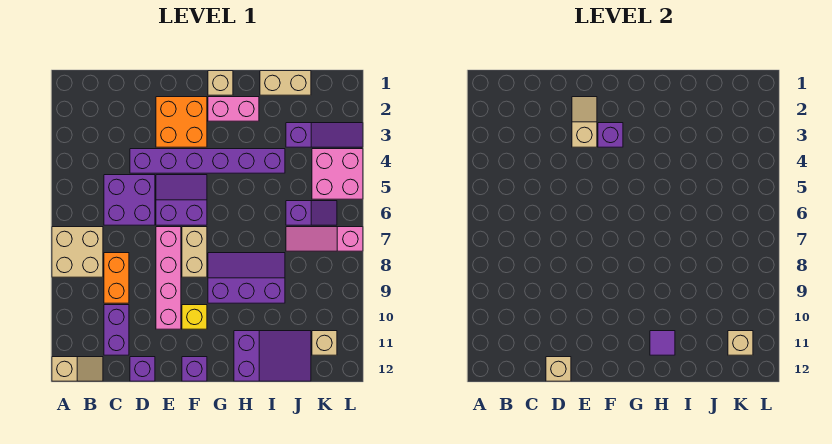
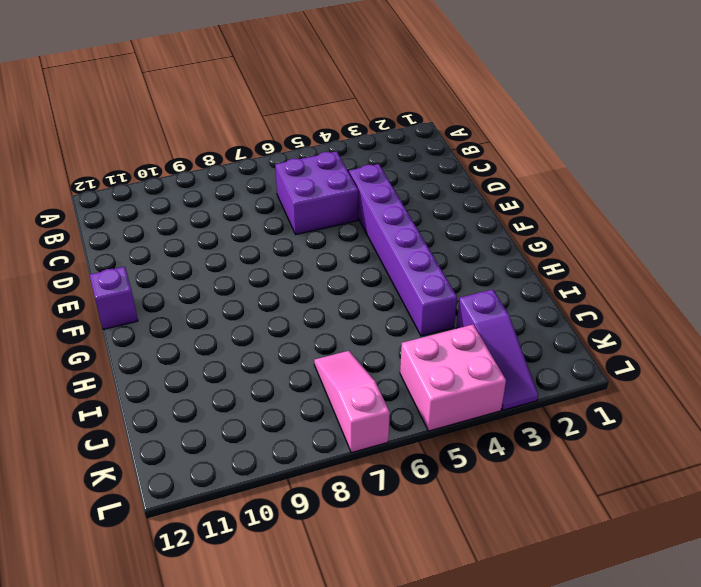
none -> tan 2x2 brick [52,227,103,277]
none -> tan 1x2 slope [52,357,103,381]
none -> orange 1x2 brick [104,253,129,303]

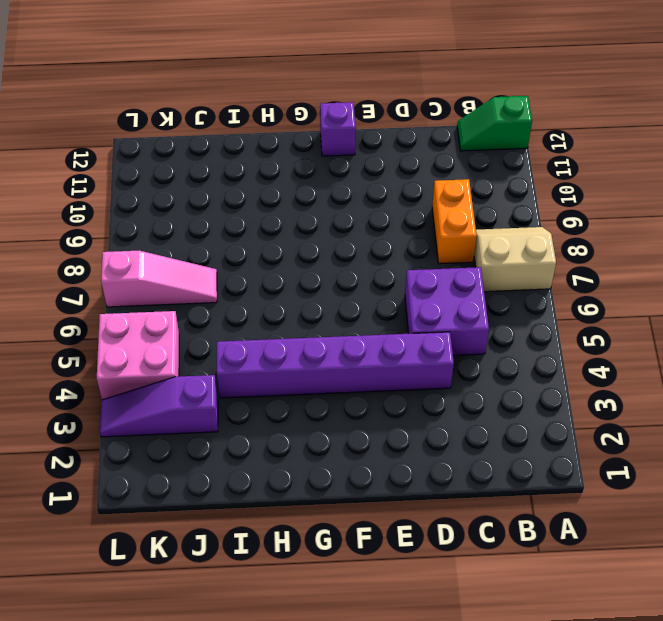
tan 2x2 slope [474,227,556,292] -> tan 2x2 brick [52,227,103,277]
green 1x2 slope [457,96,532,151] -> tan 1x2 slope [52,357,103,381]
none -> purple 1x2 brick [104,305,129,355]
none -> purple 1x1 brick [130,357,155,381]
none -> orange 2x2 brick [156,97,207,147]

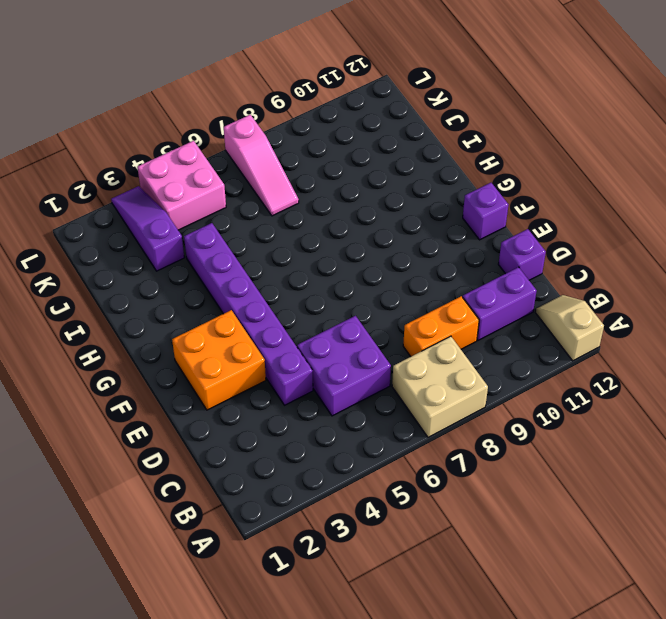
none -> purple 2x2 slope [156,175,207,225]
none -> pink 1x4 brick [156,227,181,329]
none -> tan 1x2 brick [182,227,207,277]

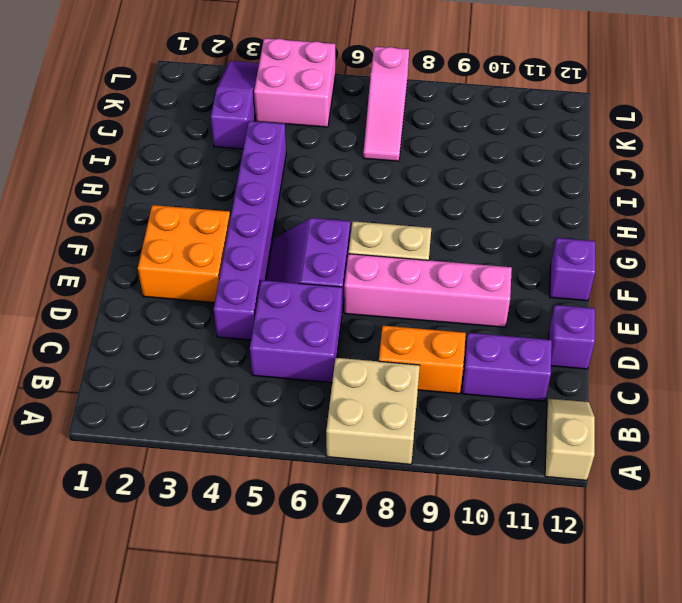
none -> yellow 1x1 brick [182,305,207,329]
none -> tan 1x1 brick [208,71,233,95]
none -> pink 1x2 brick [208,97,259,121]

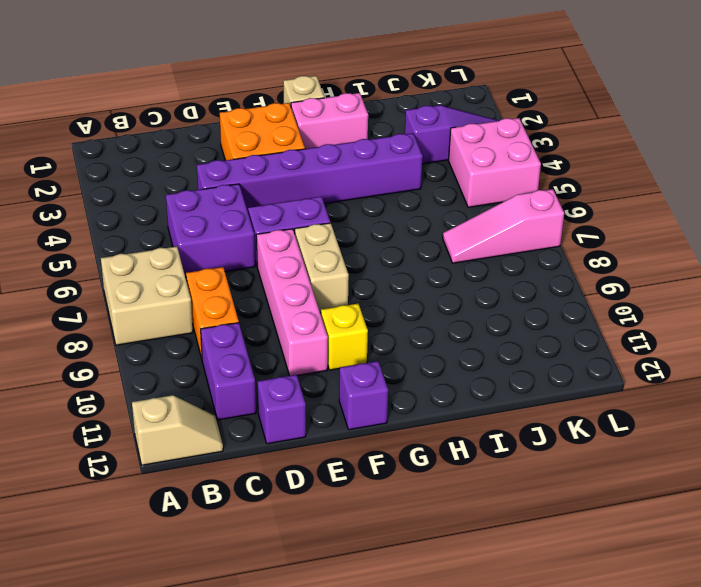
none -> purple 2x3 slope [208,253,285,303]
none -> purple 2x3 slope [234,331,311,381]
none -> tan 1x2 brick [260,71,311,95]

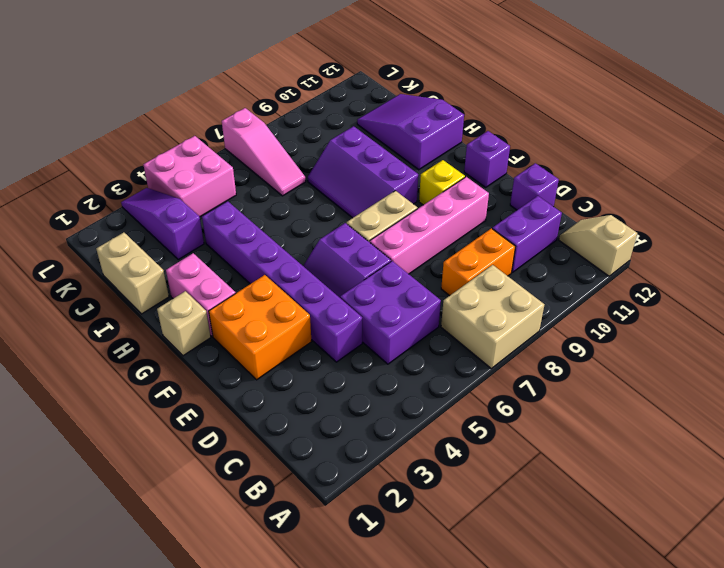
none -> purple 1x2 slope [286,201,337,225]
none -> tan 1x1 brick [312,331,337,355]
none -> tan 1x1 brick [546,357,571,381]

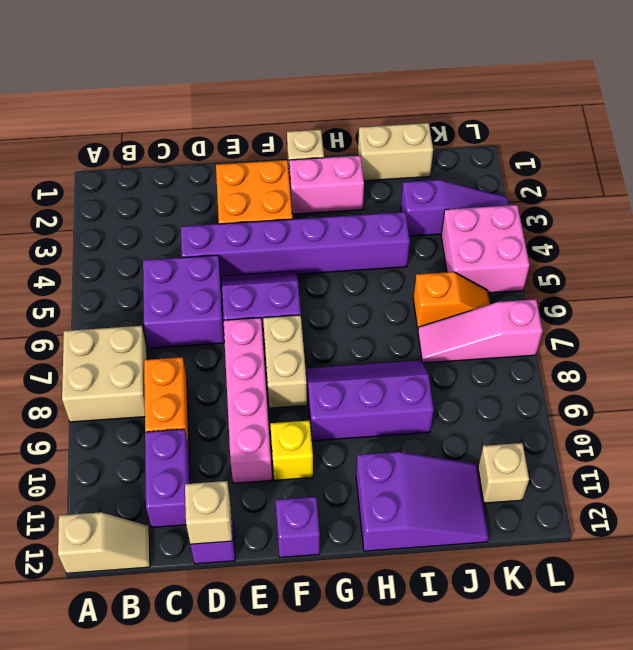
orange 1x2 slope [413,272,490,329] -> purple 1x2 slope [286,201,337,225]
none -> tan 1x2 slope [572,97,597,147]
none -> purple 1x1 brick [598,123,623,147]
none -> purple 1x1 tile [650,331,675,355]

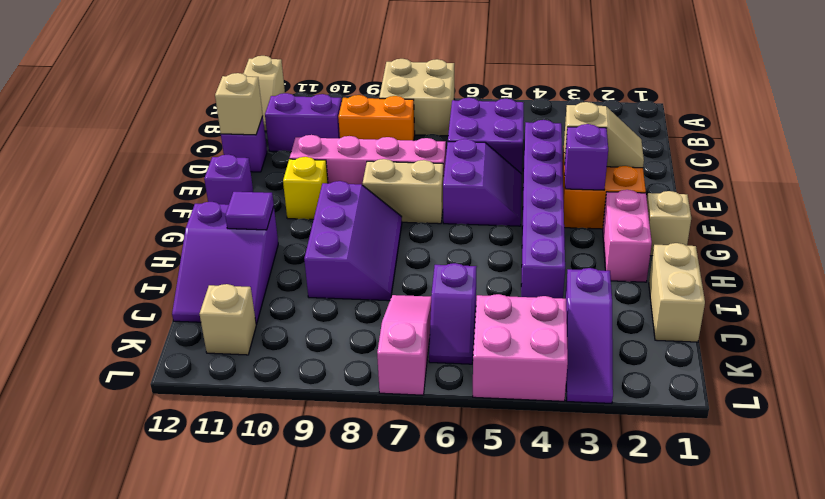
none -> tan 1x1 brick [728,331,753,355]

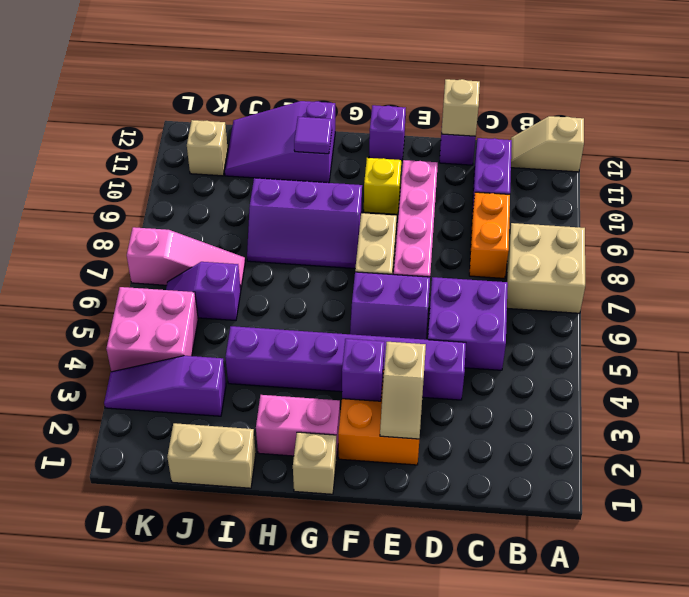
none -> tan 1x1 brick [728,331,753,355]

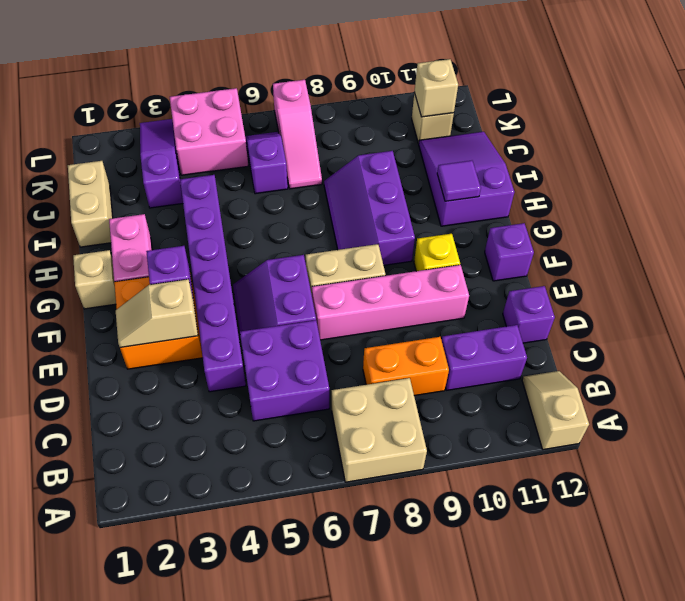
none -> tan 1x1 brick [546,357,571,381]

